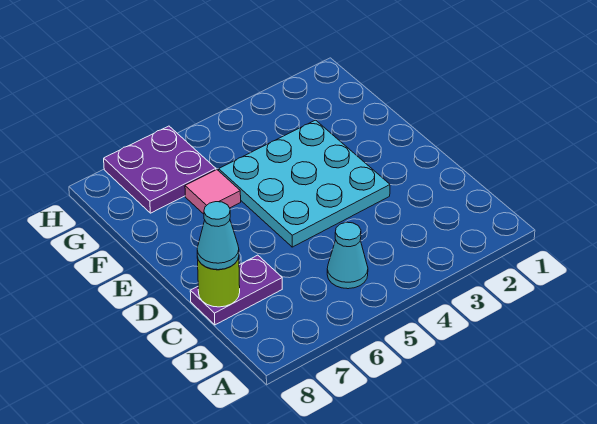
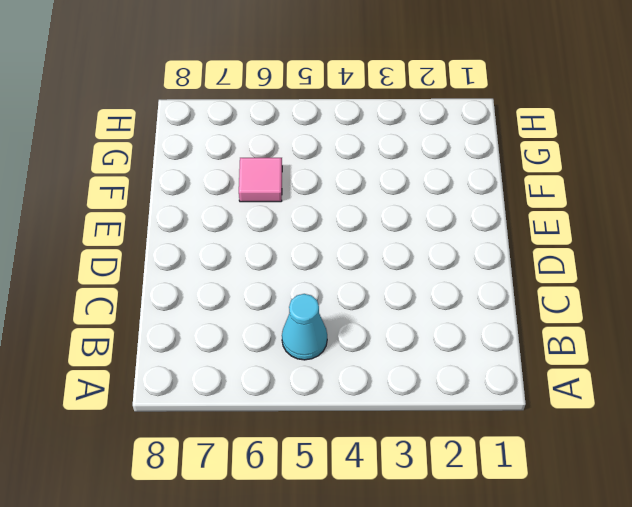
none -> purple 1x2 plate [190,255,282,325]
none -> cyan 3x3 plate [219,120,390,247]

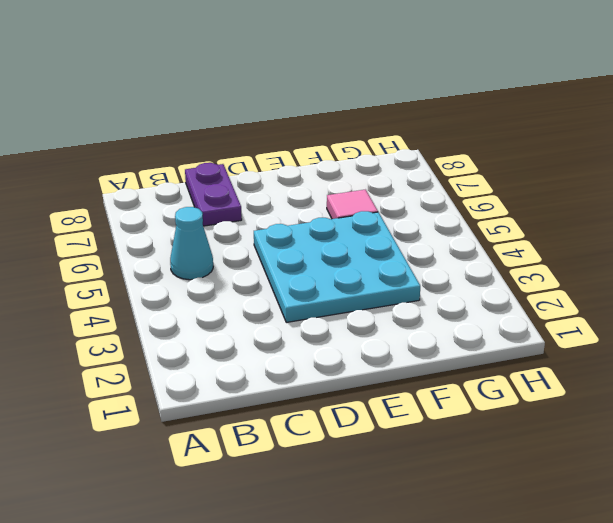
none -> purple 2x2 plate [104,126,216,213]
none -> lime 1x1 round brick [197,257,240,307]

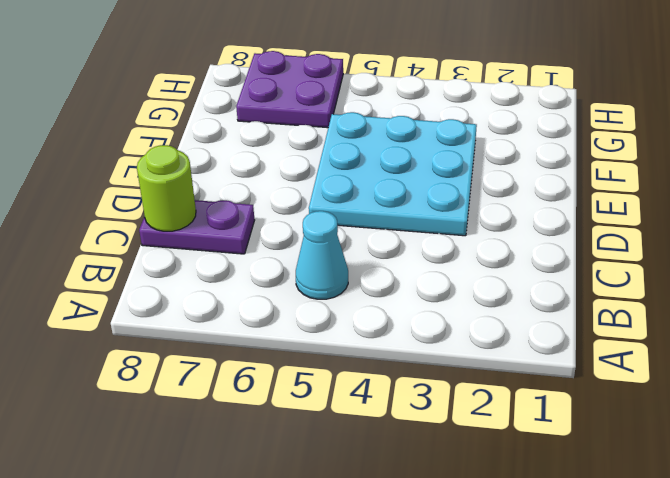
none -> pink 1x1 tile [185,170,241,214]
none -> cyan 1x1 cone [197,202,239,270]

